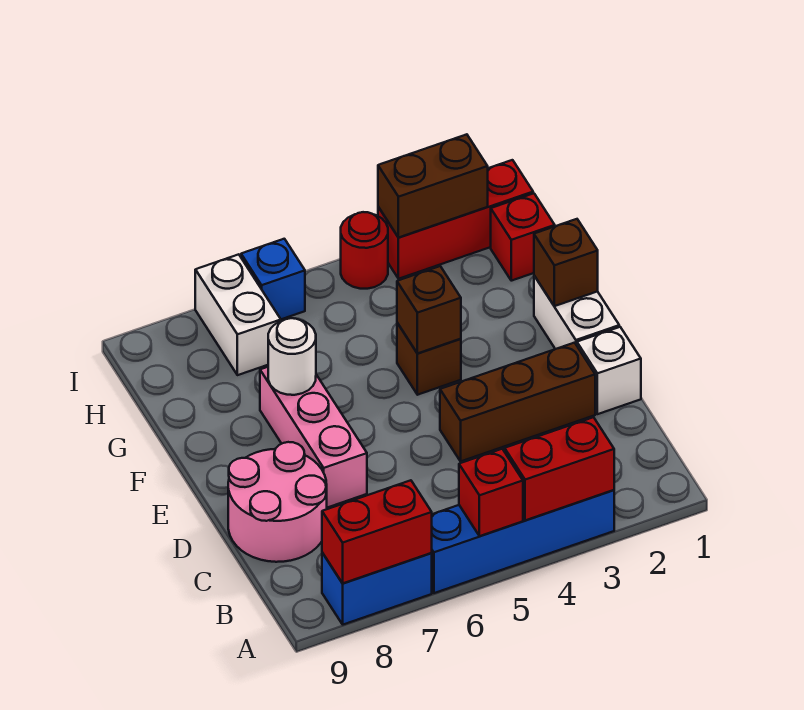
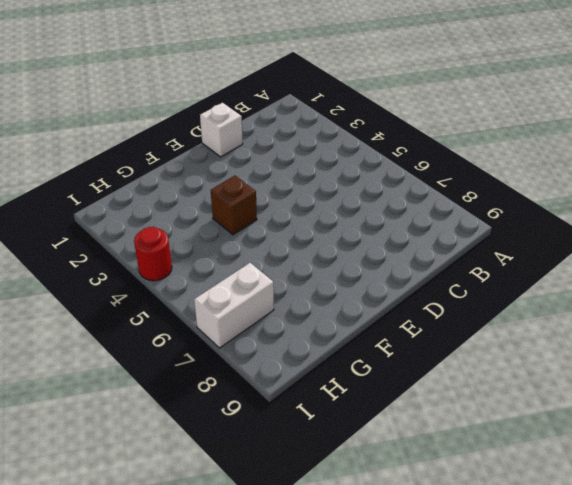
none -> blue 1x4 brick [432,490,614,593]
none -> blue 1x2 brick [322,553,432,625]
none -> pink 2x2 round brick [228,442,327,562]

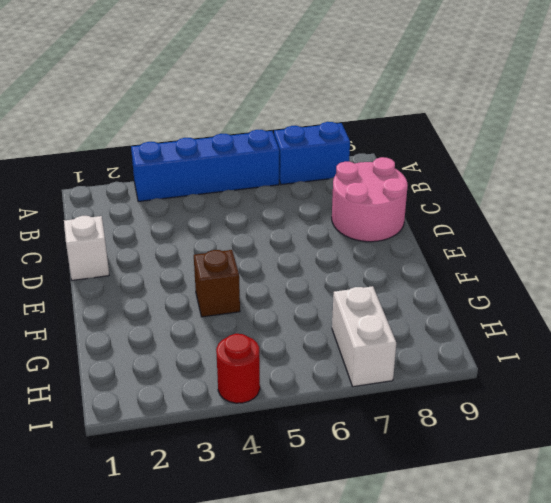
none -> brown 1x3 brick [440,343,595,461]
none -> pink 1x3 brick [260,367,367,508]
none -> white 1x2 brick [534,276,619,349]

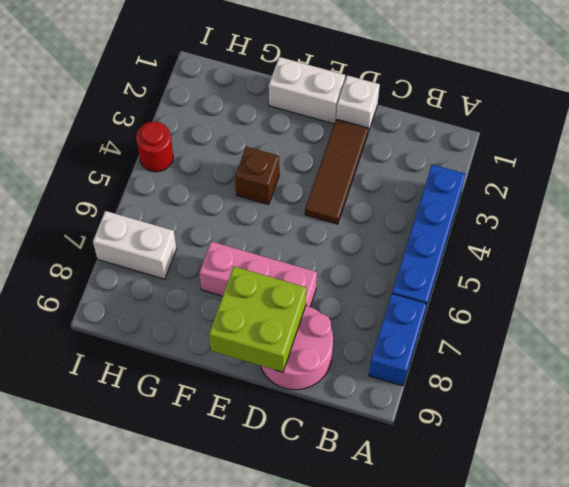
brown 1x3 tile [305,119,368,224] -> brown 1x3 brick [440,343,595,461]
lime 2x2 brick [209,266,306,372] -> none
none -> red 1x1 brick [491,193,555,281]
none -> red 1x3 brick [378,160,533,279]
none -> blue 1x1 brick [241,239,305,319]

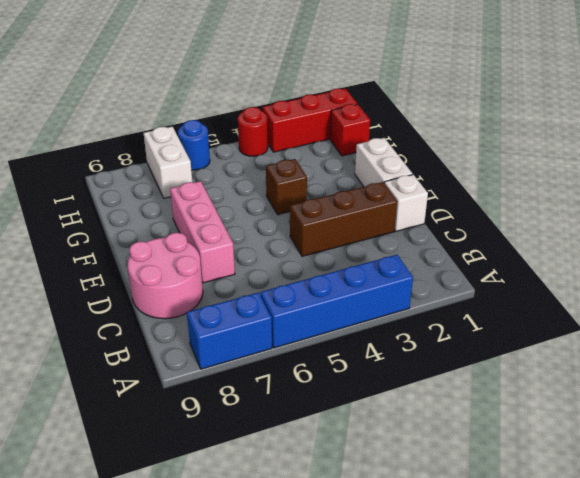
blue 1x1 round brick [178,120,210,170] -> blue 1x1 brick [241,239,305,319]
none -> red 1x2 brick [505,417,614,520]
none -> red 1x1 brick [459,449,523,536]
none -> red 1x2 brick [322,480,432,583]

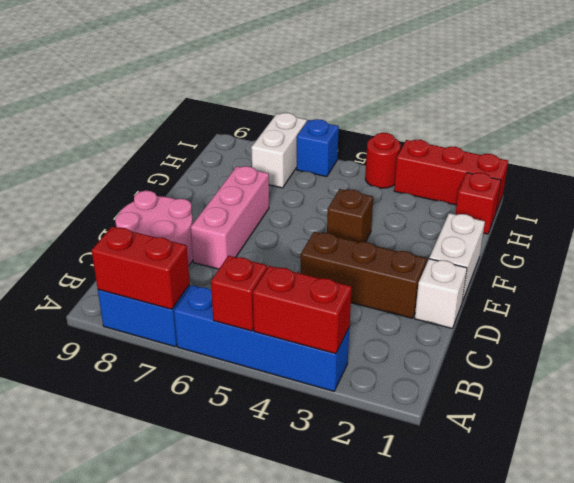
none -> brown 1x1 brick [534,219,598,306]
none -> brown 1x1 brick [397,266,461,353]
none -> white 1x1 round brick [268,318,316,395]

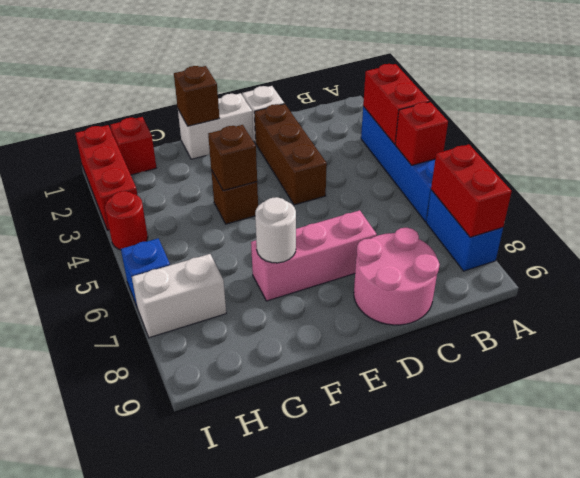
none -> brown 1x2 brick [378,134,488,238]

